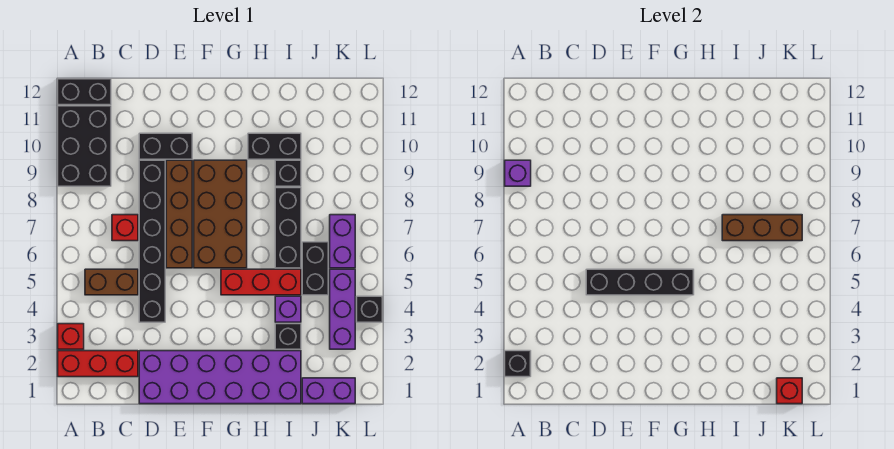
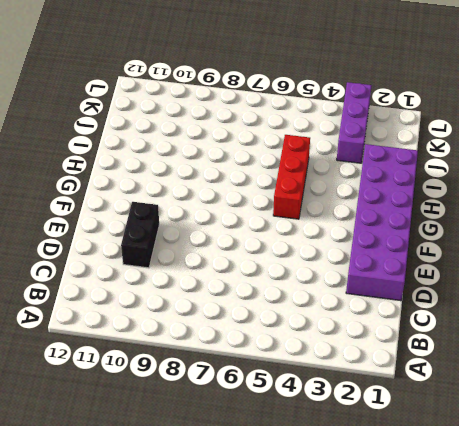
purple 1x3 brick [337,82,372,163] -> purple 1x3 brick turned to [330,269,355,349]
none -> red 1x3 brick [58,351,138,377]
none -> red 1x1 brick [58,324,84,349]
none -> black 2x3 brick [58,106,111,186]

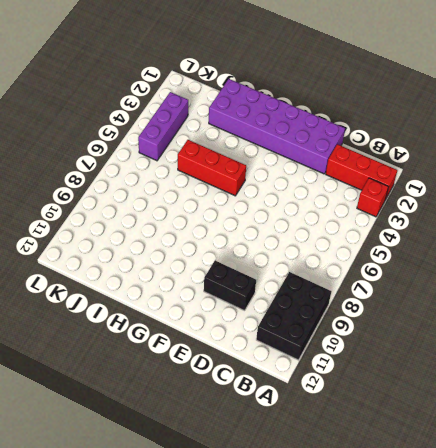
none -> black 1x2 brick [58,79,111,105]
none -> brown 1x2 brick [85,269,138,295]
none -> red 1x1 brick [112,215,138,241]

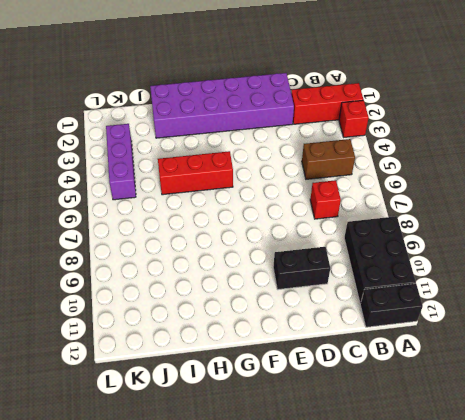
none -> black 1x6 brick [139,160,165,322]
none -> brown 1x4 brick [166,160,192,268]
none -> brown 2x4 brick [194,160,247,268]

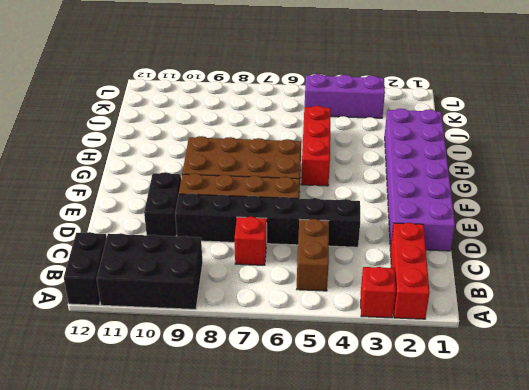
none -> black 1x2 brick [248,133,301,159]
none -> black 1x1 brick [275,324,301,349]
none -> purple 1x1 brick [275,296,301,322]

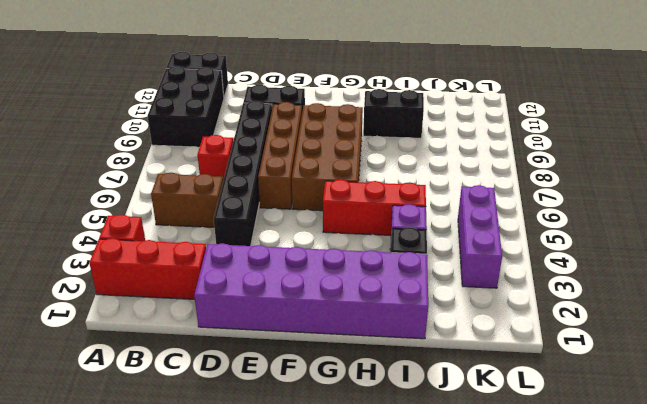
none -> black 1x3 brick [275,188,301,268]
none -> black 1x1 brick [275,160,301,186]
none -> purple 1x2 brick [302,378,355,404]

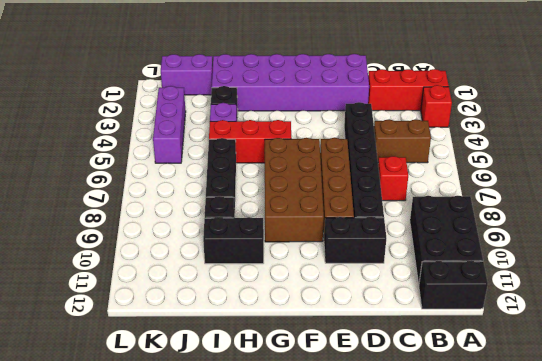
none -> black 1x2 brick [302,242,328,295]
none -> purple 1x2 brick [330,215,355,268]
none -> black 1x1 brick [357,296,383,322]

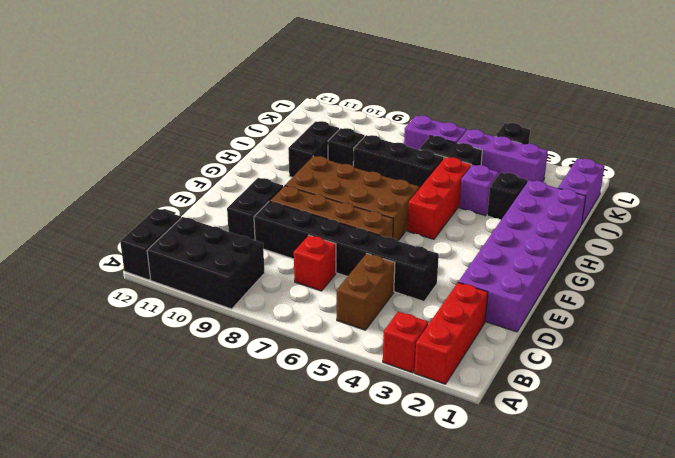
none -> black 1x1 brick [505,351,531,377]
none -> purple 1x1 brick [505,160,531,186]
none -> black 1x4 brick [586,269,694,295]

